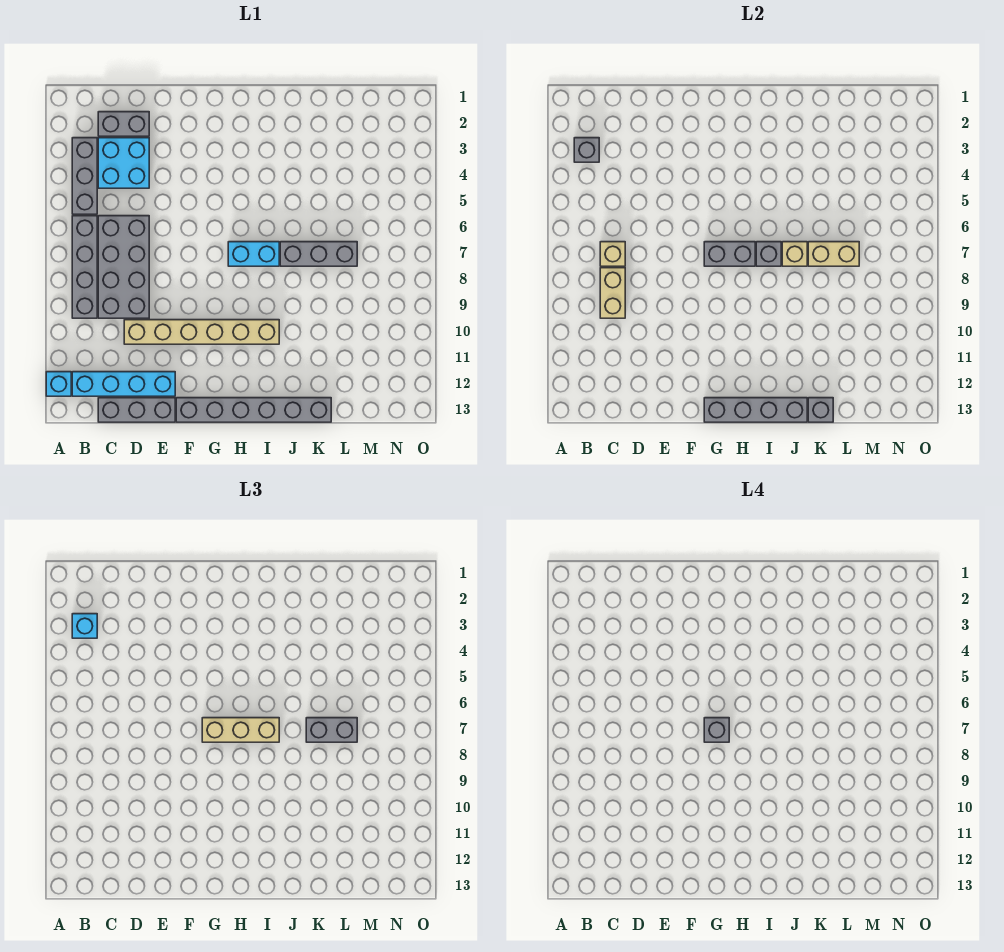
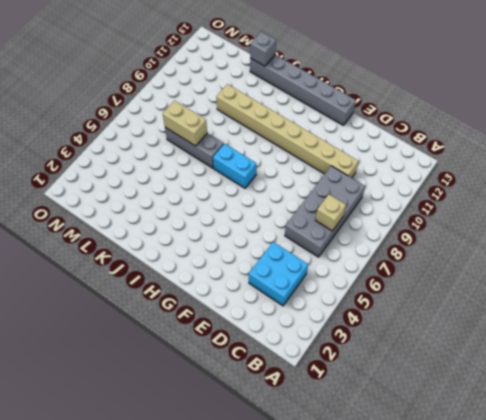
tan 1x8 brick [216,84,359,178] -> tan 1x6 brick [124,320,279,344]
none -> cyan 1x1 brick [46,372,71,396]
none -> grey 1x3 brick [72,138,97,214]
none -> grey 1x4 brick [72,216,97,318]

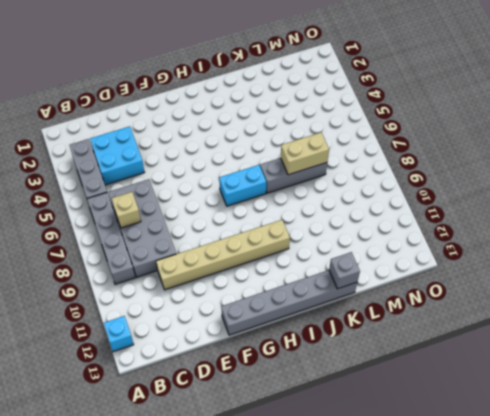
none -> cyan 1x4 brick [72,372,175,396]
none -> grey 1x2 brick [98,112,149,136]
none -> grey 1x3 brick [98,398,175,422]

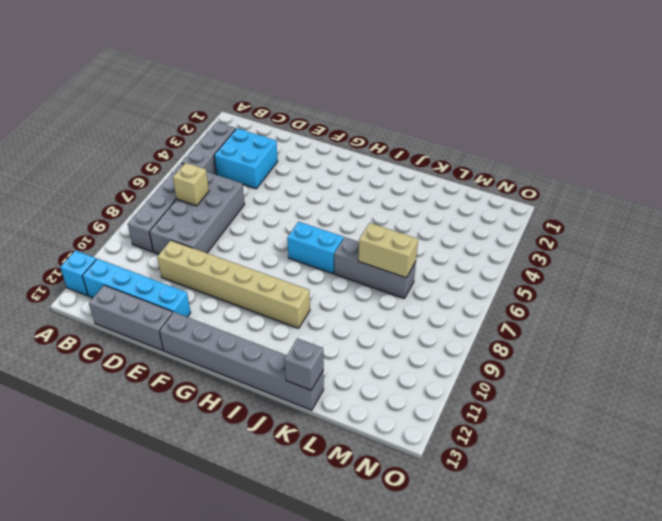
none -> grey 1x2 brick [98,112,149,136]
none -> grey 1x1 brick [574,138,599,162]
none -> tan 1x2 brick [600,268,625,318]

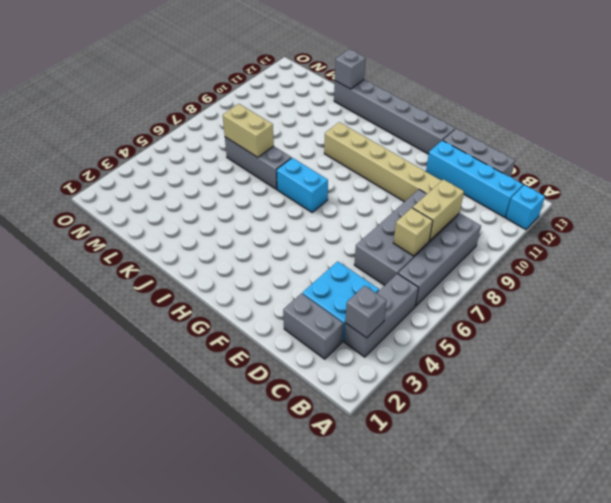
none -> grey 1x2 brick [704,242,755,266]
none -> grey 1x4 brick [704,398,807,422]
none -> grey 1x1 brick [756,242,781,266]

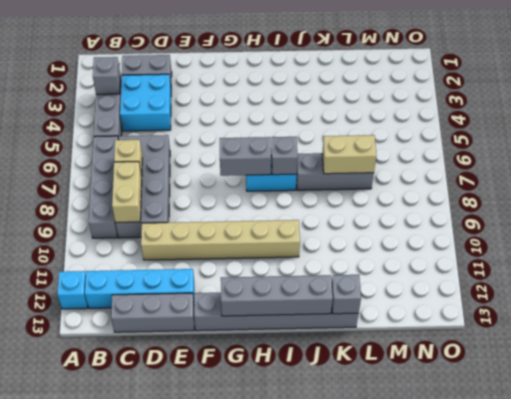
none -> tan 1x1 brick [782,242,807,266]
none -> cyan 1x1 brick [72,614,97,638]
none -> tan 1x3 brick [202,718,279,742]

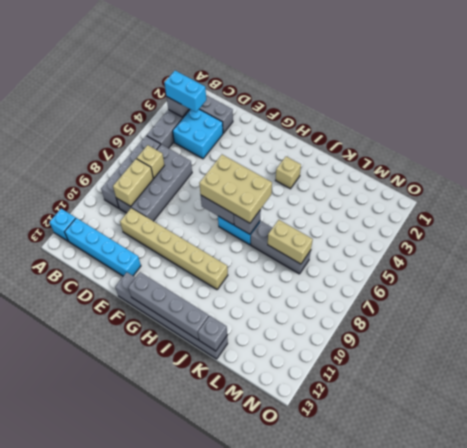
cyan 1x2 brick [164,71,206,112] -> cyan 1x1 brick [72,614,97,638]
tan 2x3 brick [199,155,272,223] -> tan 1x3 brick [202,718,279,742]
tan 1x1 brick [276,157,301,189] -> tan 1x1 brick moved to [782,242,807,266]
none -> grey 1x3 brick [98,398,175,422]
none -> grey 1x2 brick [306,718,357,742]
none -> grey 1x1 brick [704,718,729,742]

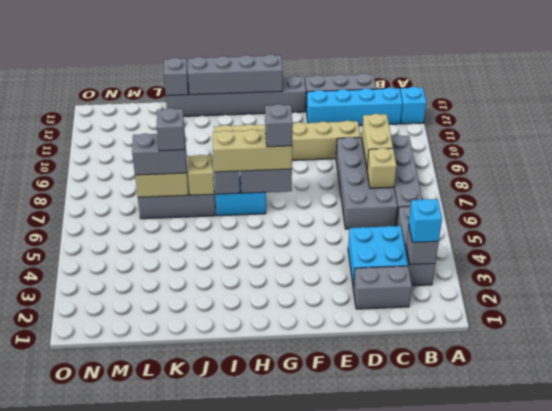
grey 1x1 brick [157,108,185,151] -> none

